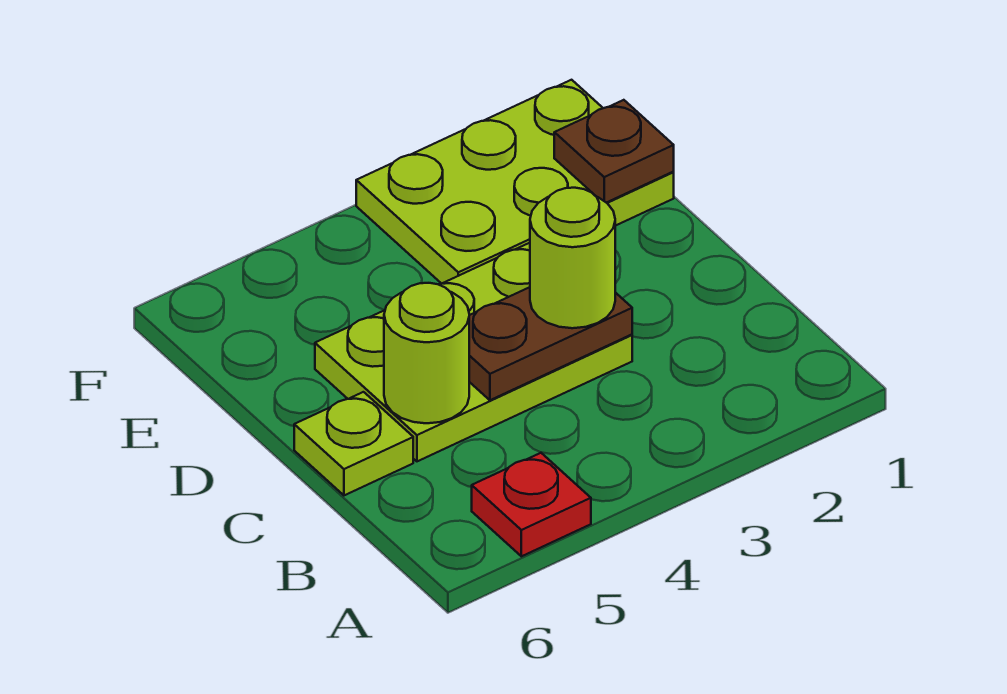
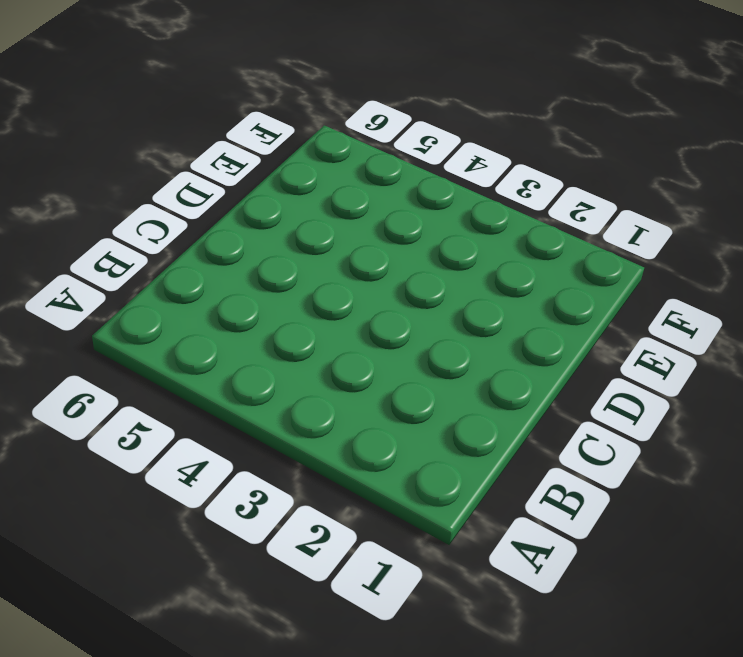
none -> red 1x1 plate [472,453,591,556]
none -> lime 2x3 plate [315,243,632,461]

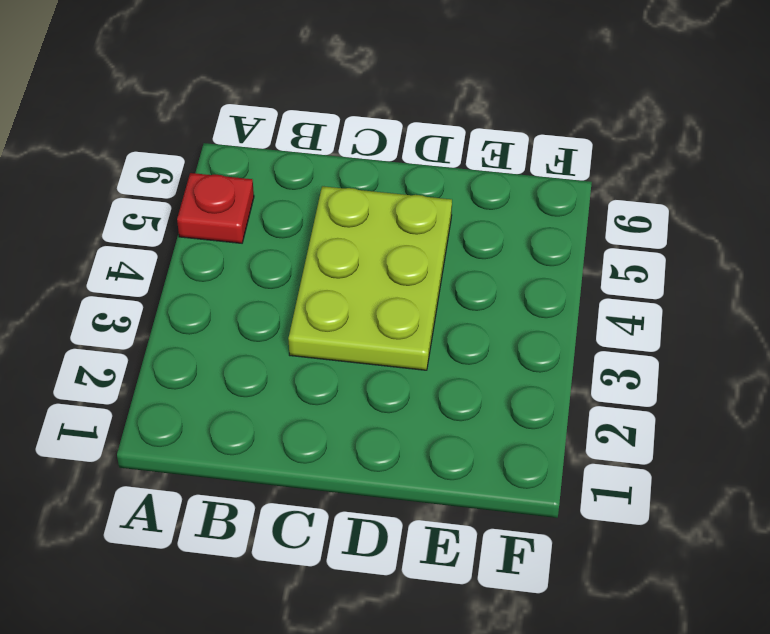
none -> lime 1x1 plate [294,392,413,495]
none -> lime 2x3 plate [356,80,674,284]

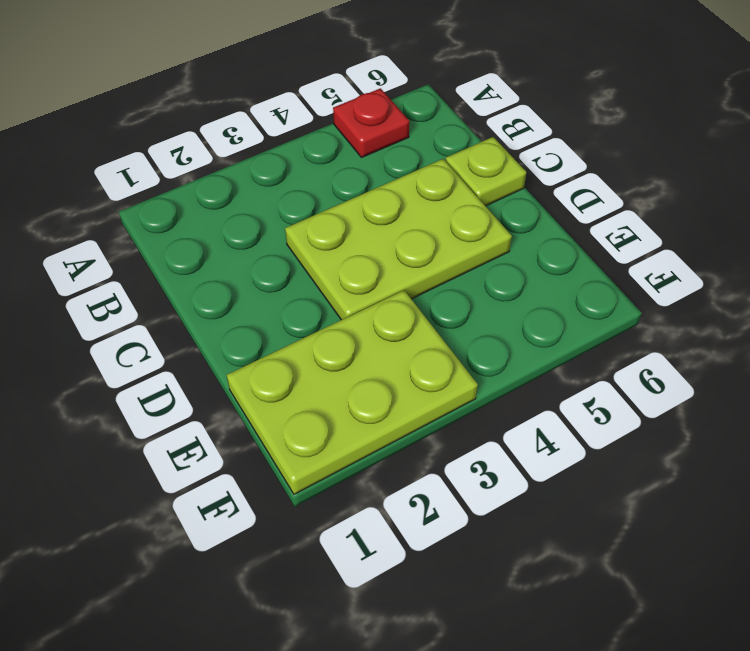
none -> brown 1x2 plate [469,287,632,400]
none -> lime 1x1 round brick [384,283,469,423]

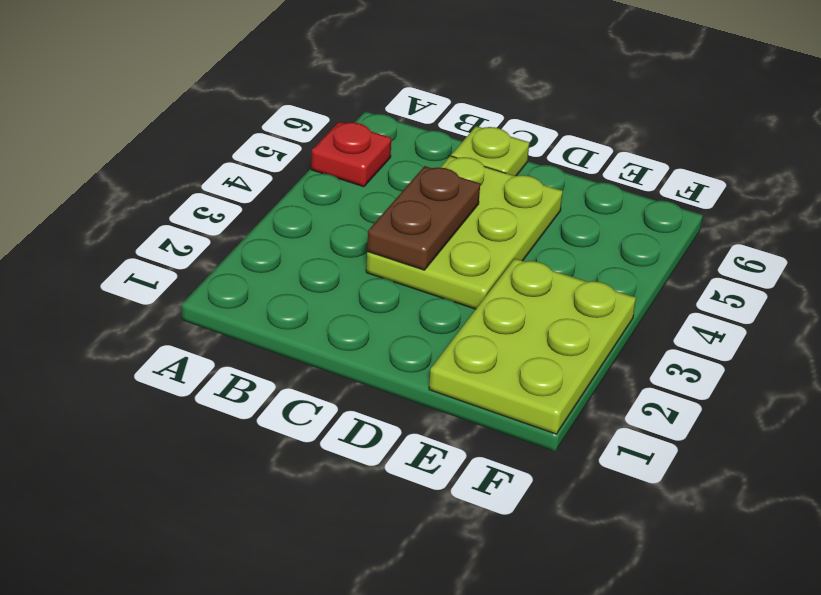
none -> lime 1x1 round brick [384,283,469,423]
none -> brown 1x1 plate [554,100,674,203]

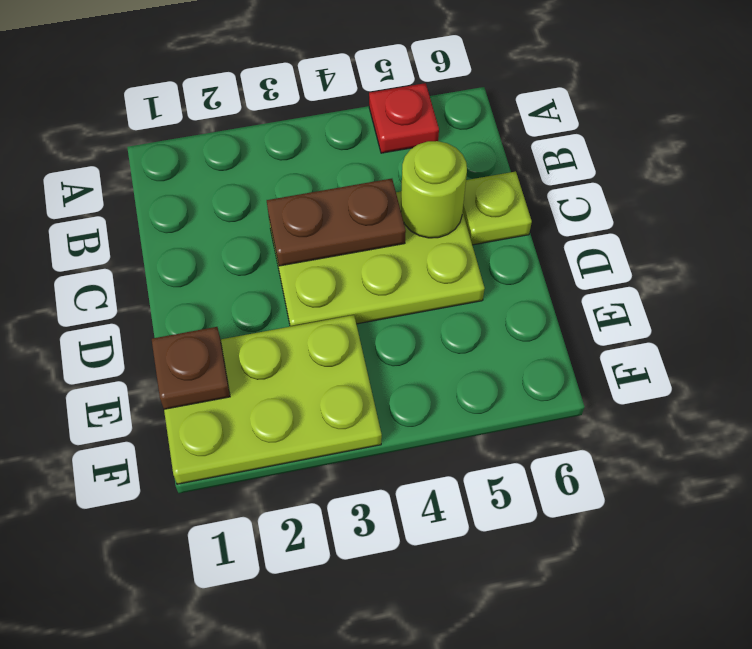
none -> lime 1x1 round brick [530,188,615,328]

